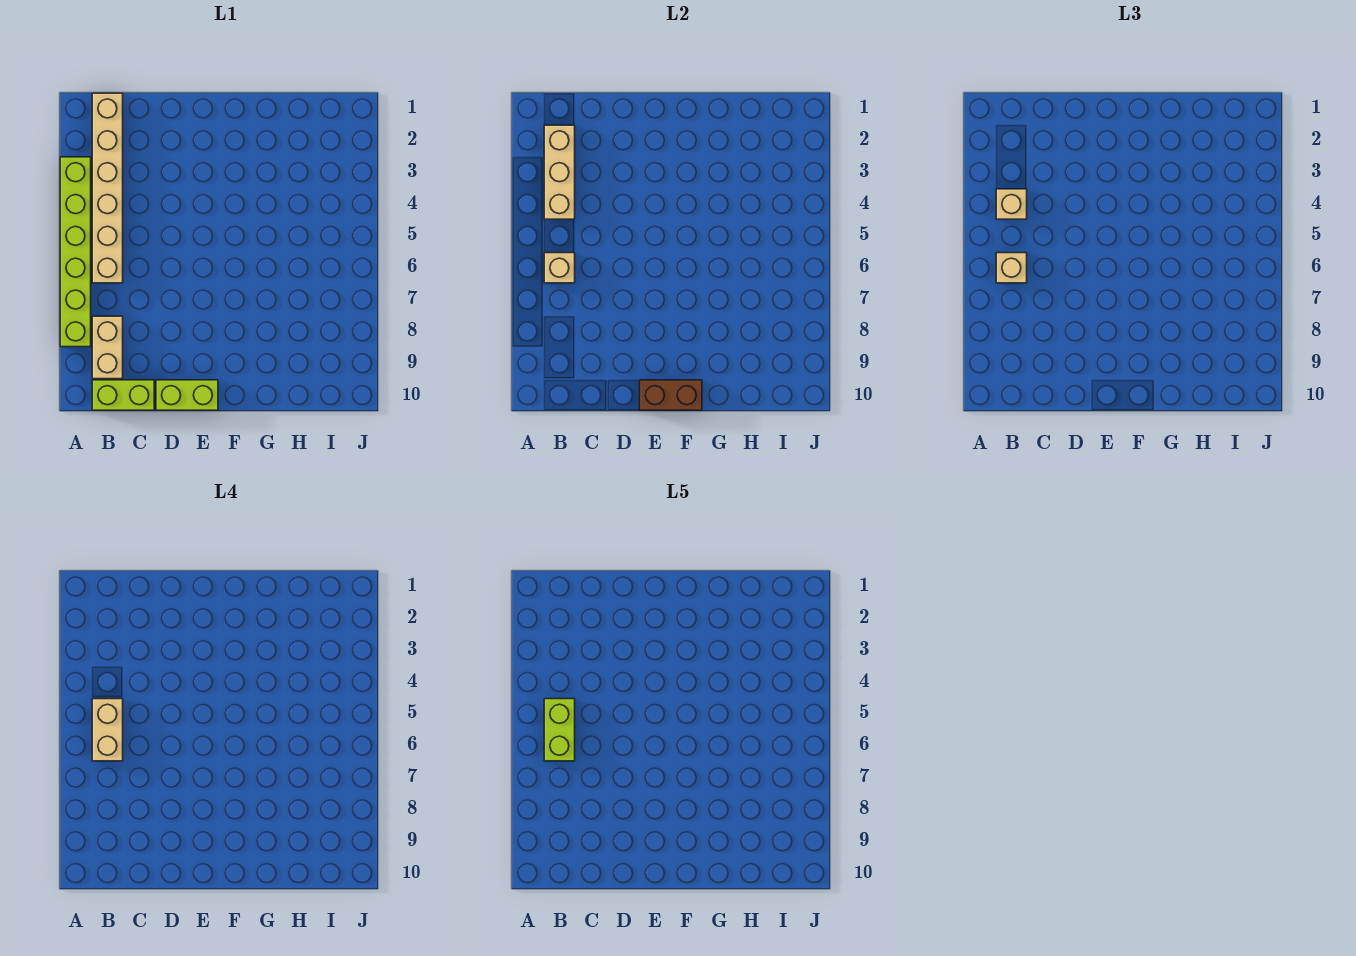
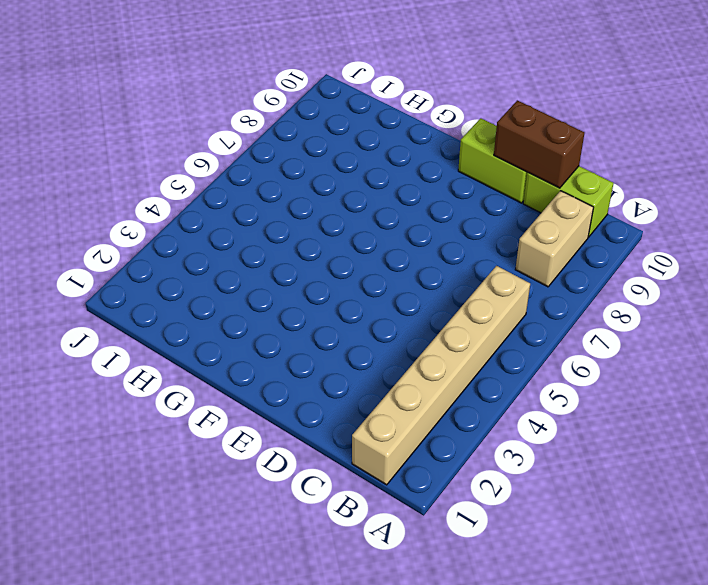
brown 1x2 brick [494,100,584,188] -> brown 1x2 brick moved to [640,380,702,410]
none -> lime 1x6 brick [60,157,91,347]
none -> tan 1x3 brick [544,125,575,219]
none -> tan 1x1 brick [544,253,575,283]

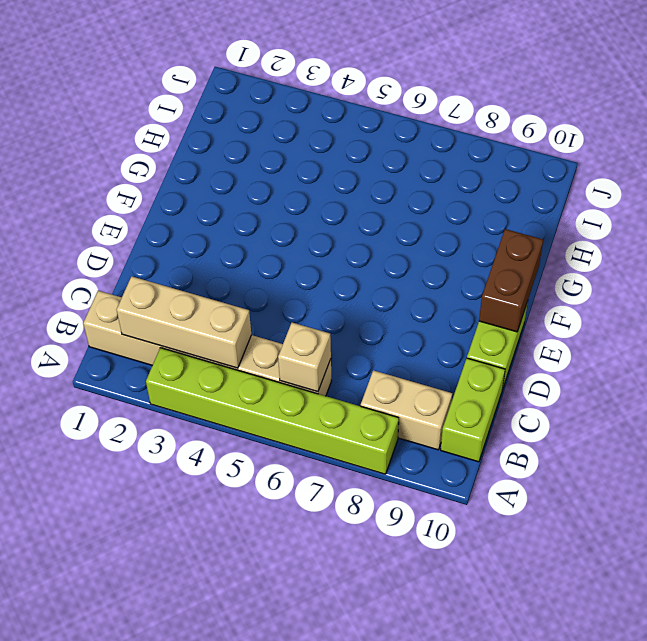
none -> tan 1x1 brick [996,189,1027,219]
none -> tan 1x1 brick [996,253,1027,283]
none -> tan 1x2 brick [92,699,123,761]

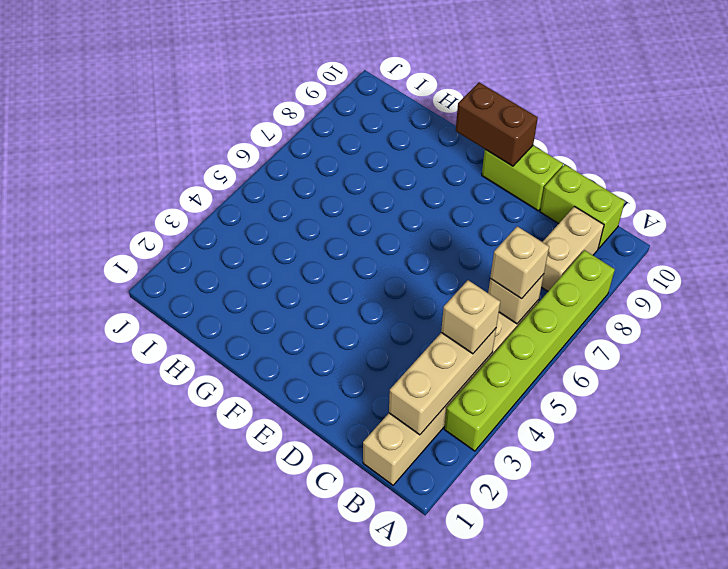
none -> tan 1x2 brick [92,699,123,761]
none -> lime 1x2 brick [544,699,575,761]

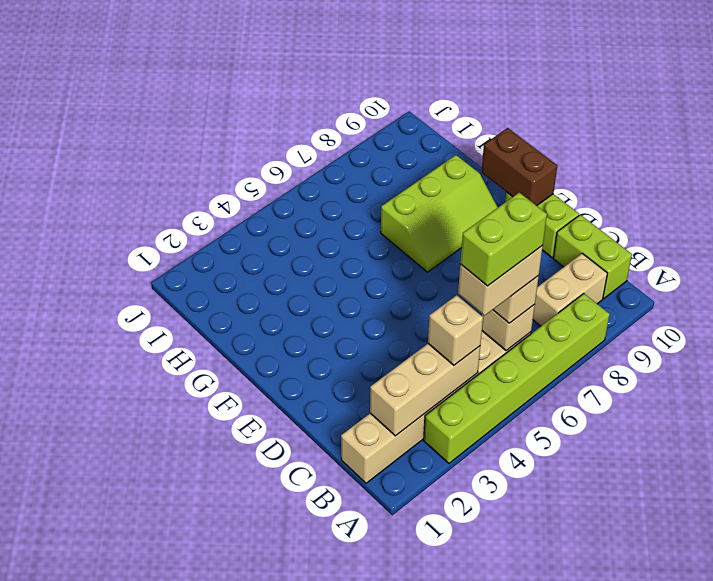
lime 2x3 slope [381,155,498,272] -> none

